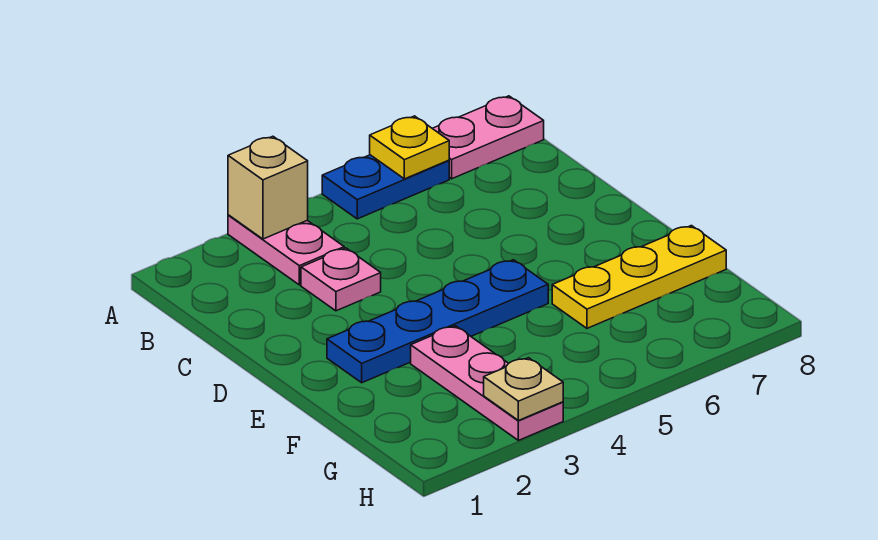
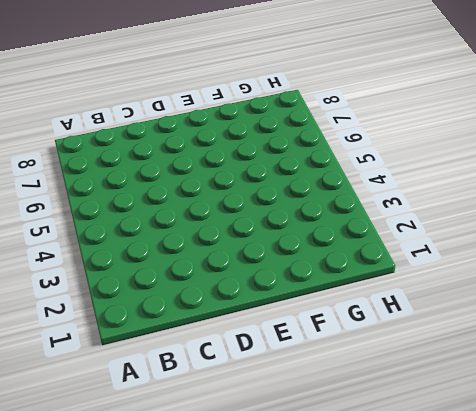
none -> pink 1x2 plate [228,215,344,285]
none -> blue 1x2 plate [322,155,449,219]

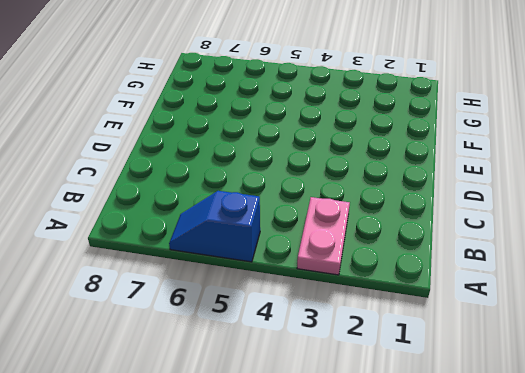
blue 1x2 slope [169,191,260,262] -> blue 1x2 plate [322,155,449,219]
none -> pink 1x2 plate [432,96,544,179]
none -> pink 1x1 plate [301,248,381,311]

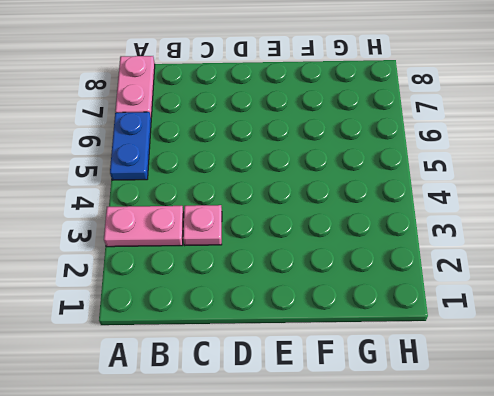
none -> blue 1x4 plate [327,260,548,383]
none -> pink 1x3 plate [411,326,563,440]

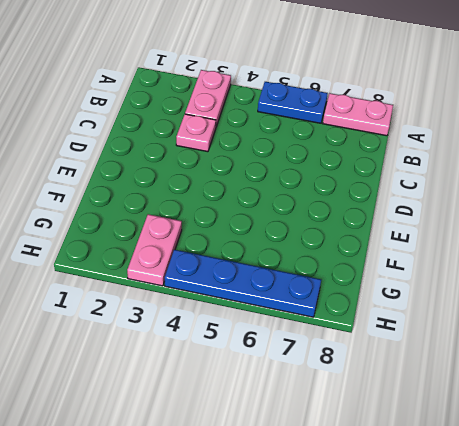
pink 1x2 plate [127,214,182,286] -> pink 1x3 plate [411,326,563,440]
blue 1x4 plate [165,250,321,317] -> blue 1x4 plate moved to [327,260,548,383]
none -> yellow 1x3 plate [552,226,726,328]
none -> tan 1x1 brick [228,136,308,239]

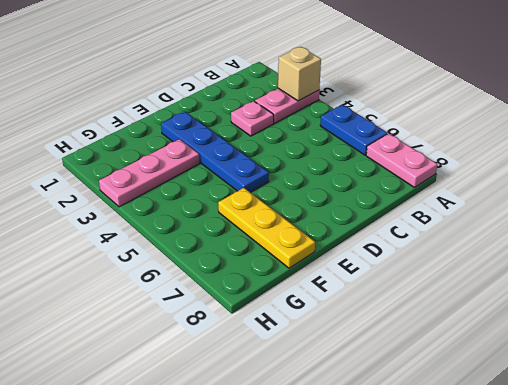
none -> yellow 1x1 plate [370,116,449,179]
none -> tan 1x1 plate [484,358,563,421]

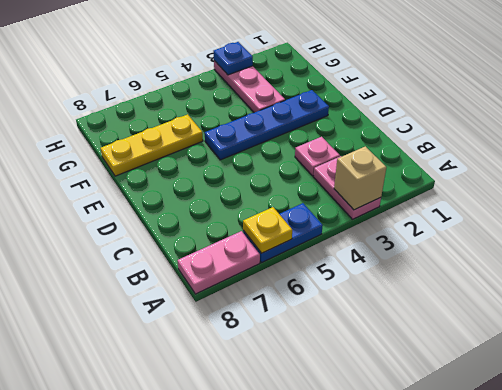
blue 1x1 plate [213,42,253,75] -> tan 1x1 plate [484,358,563,421]

